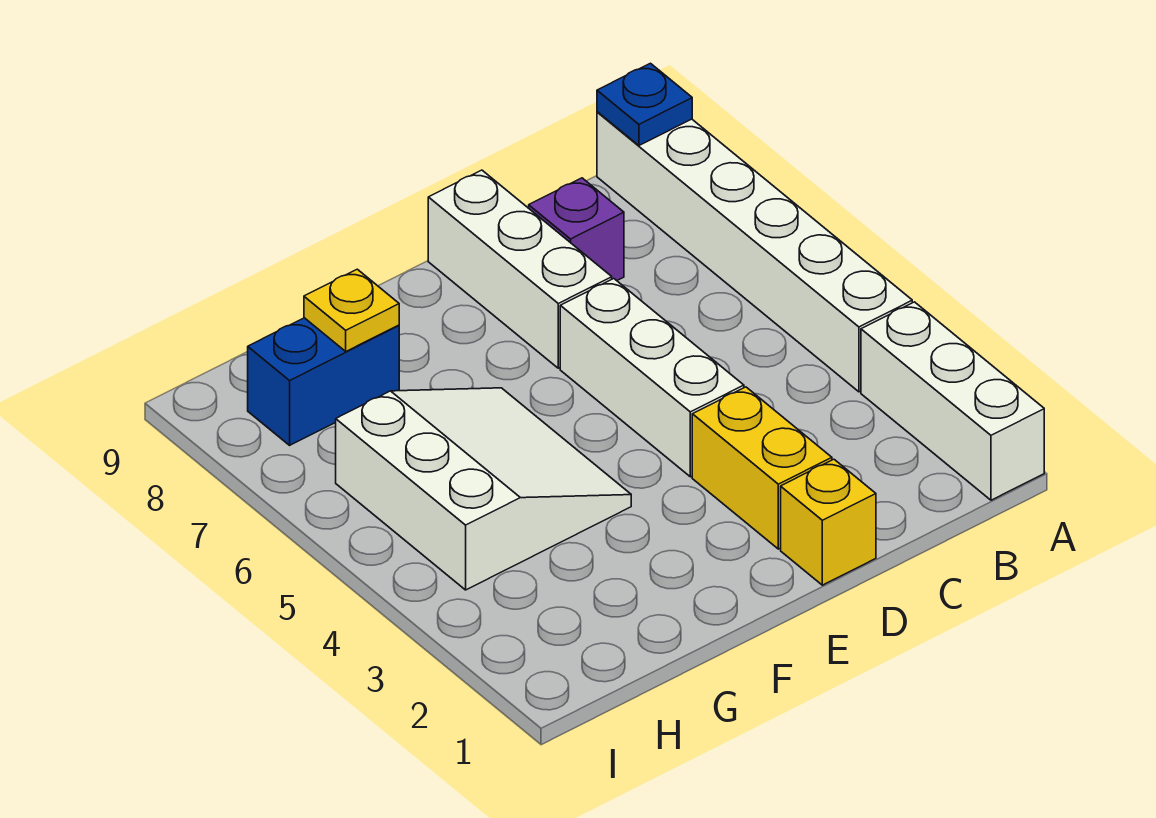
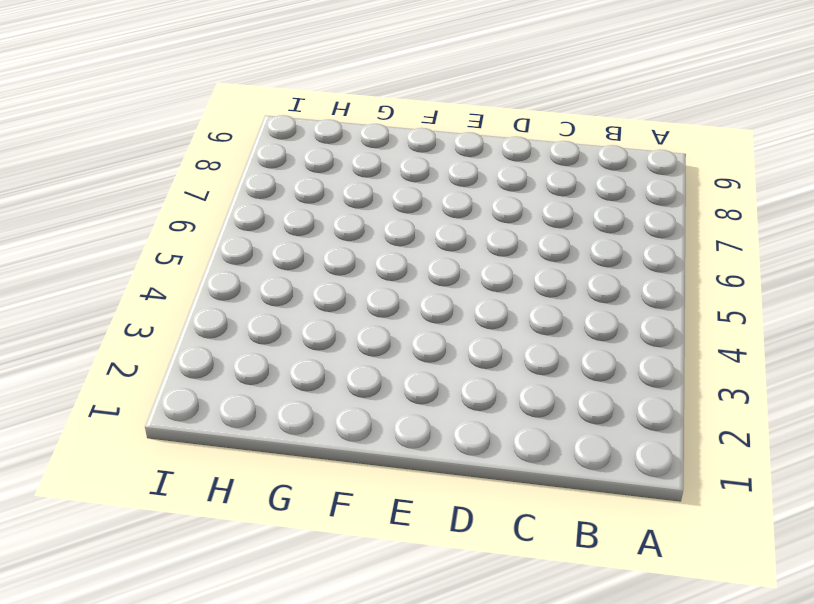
none -> white 1x3 brick [861,302,1044,500]
none -> white 1x6 brick [597,112,912,392]

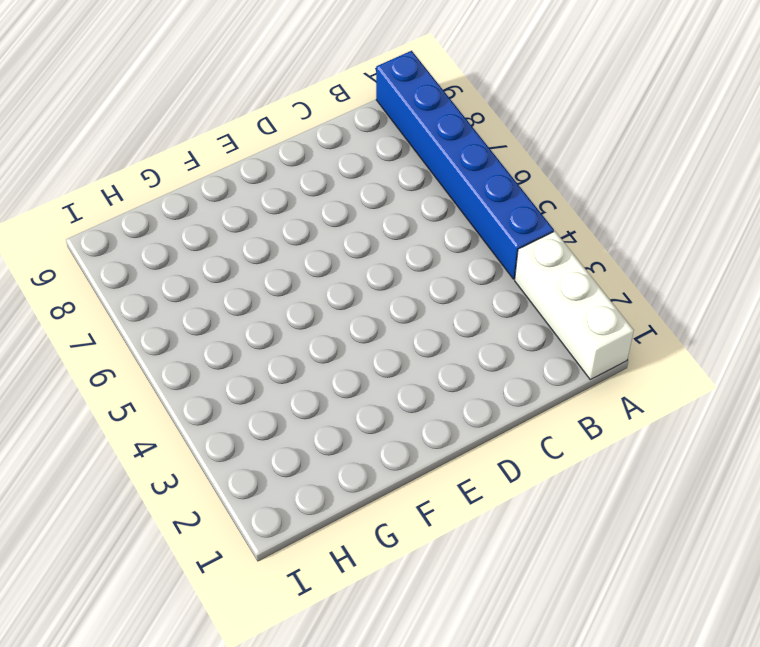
blue 1x6 brick [376,51,554,279] -> white 1x6 brick [597,112,912,392]
none -> purple 1x1 brick [529,178,624,281]
none -> yellow 1x1 brick [781,459,876,585]

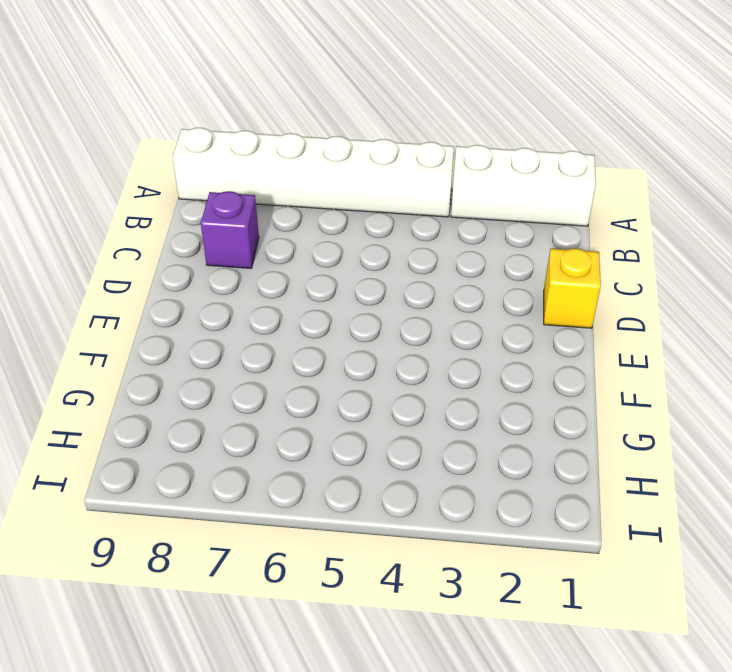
none -> yellow 1x2 brick [692,387,832,549]
none -> white 1x3 brick [560,279,744,477]

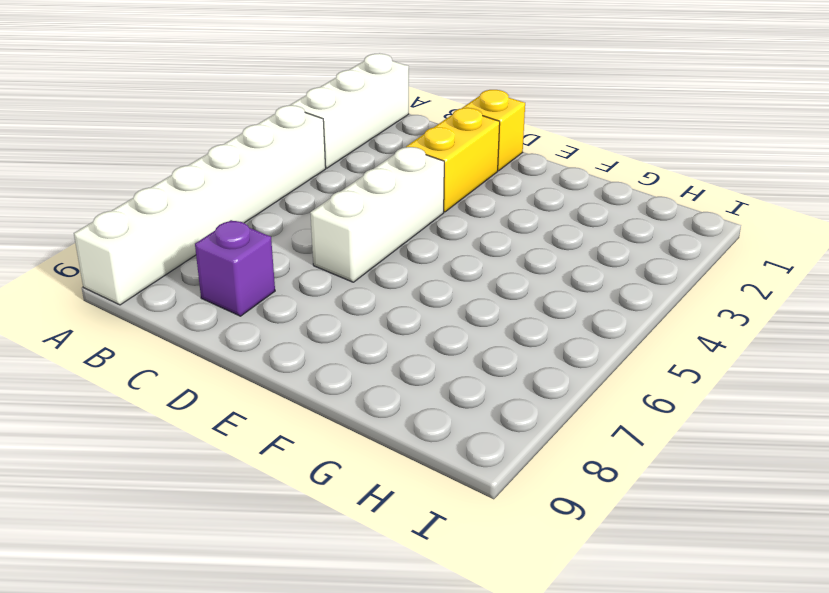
none -> white 1x3 brick [428,170,612,368]
none -> white 3x3 slope [336,388,631,590]

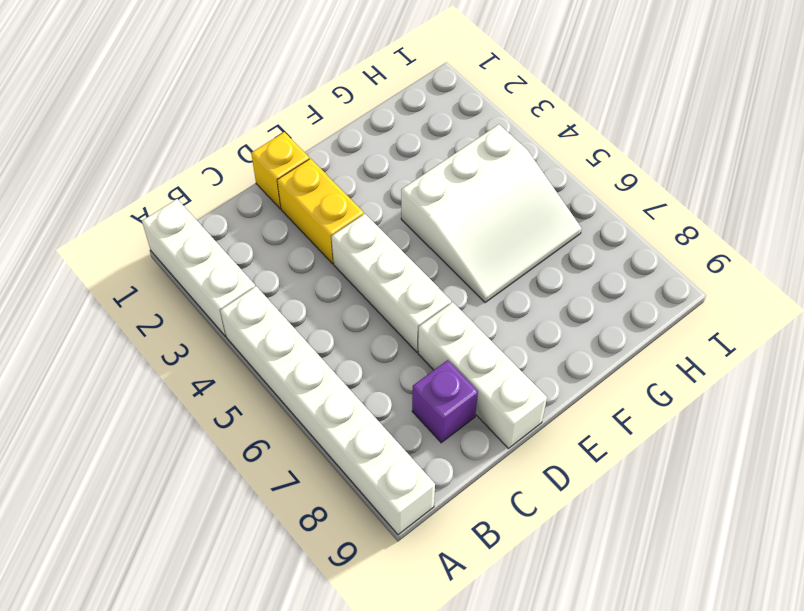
white 3x3 slope [401,124,582,302] -> white 3x3 slope turned to [336,388,631,590]
none -> blue 1x2 brick [248,318,399,445]
none -> blue 1x1 plate [597,63,692,145]

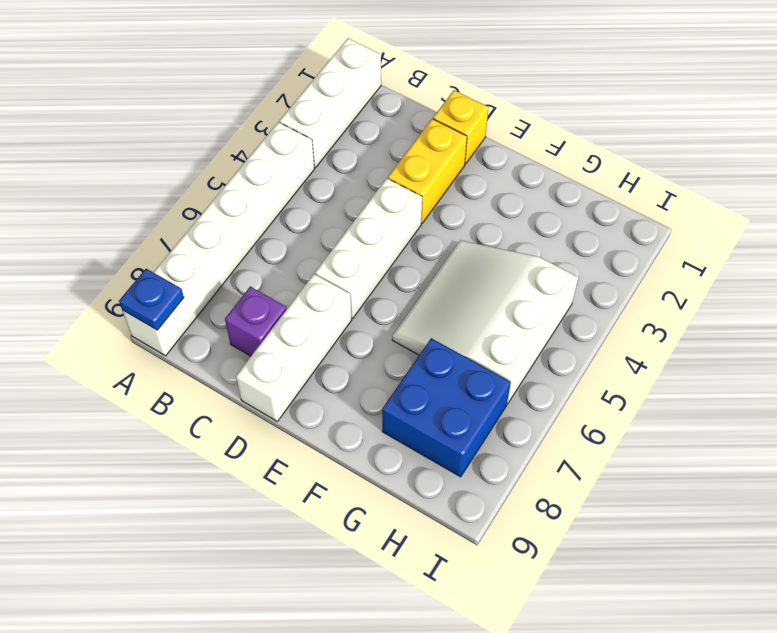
blue 2x2 brick [382,338,511,477] -> blue 1x2 brick [248,318,399,445]
none -> yellow 1x1 plate [304,269,399,351]

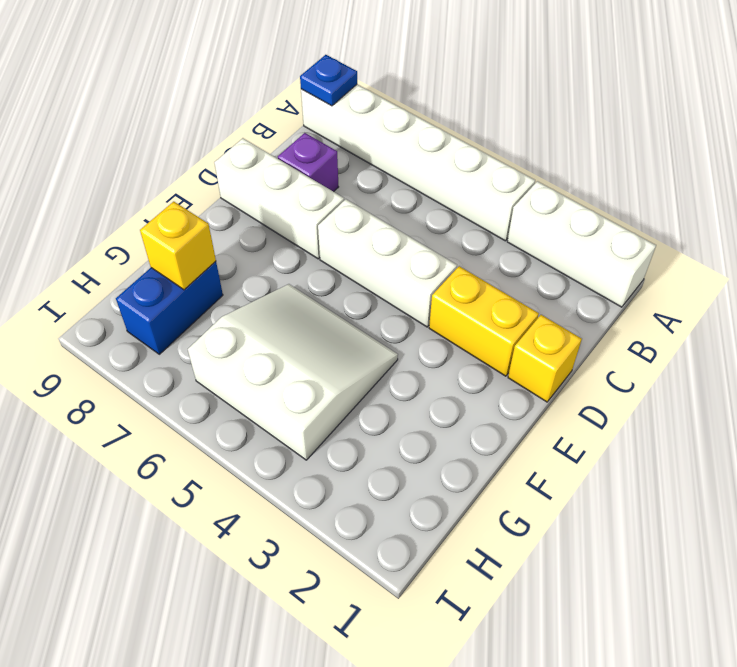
yellow 1x1 brick [140,202,216,290] -> yellow 1x1 plate [304,269,399,351]

